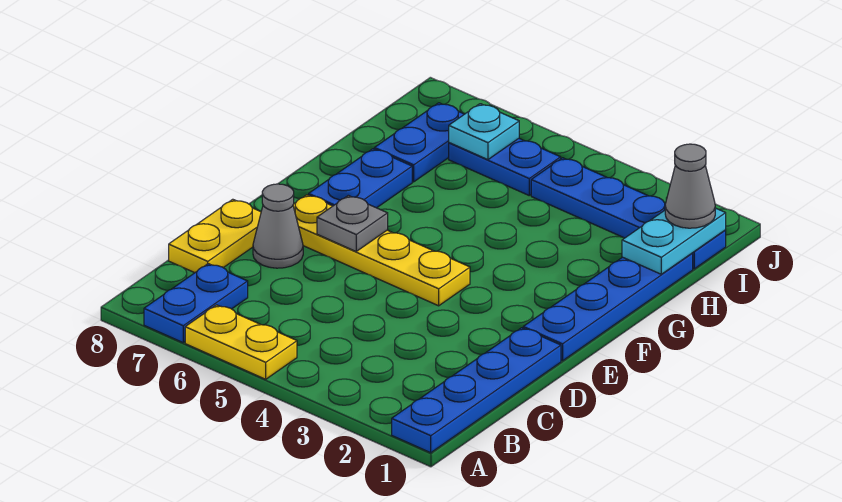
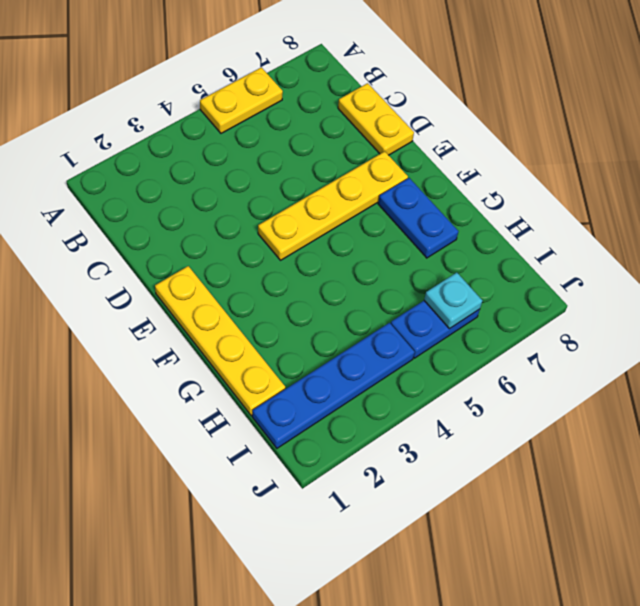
yellow 1x4 plate [155,266,285,416] -> blue 1x4 plate [523,253,693,361]
none -> blue 1x4 plate [392,328,561,453]
none -> blue 1x2 plate [144,264,248,343]
none -> grey 1x1 cone [253,184,303,268]

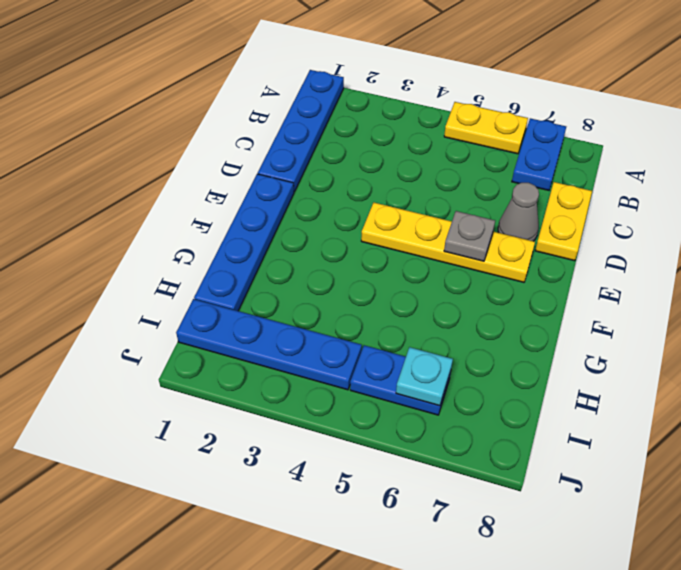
none -> blue 1x2 plate [309,149,412,208]
none -> blue 1x2 plate [374,103,464,182]
none -> cyan 1x2 plate [622,208,726,274]

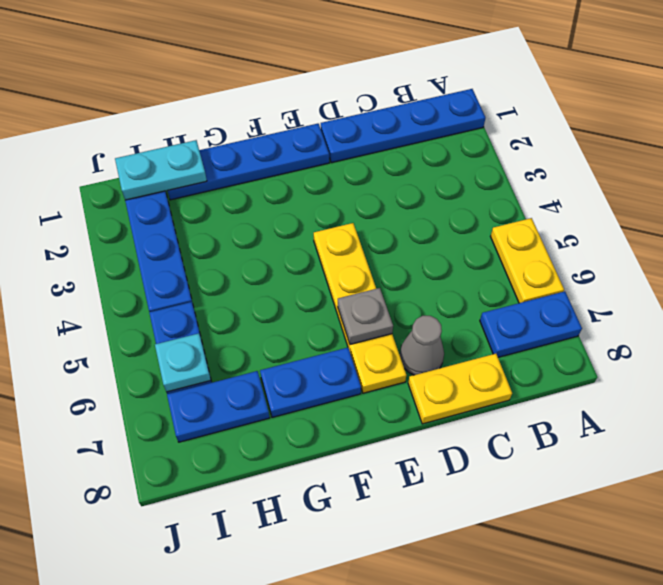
none -> grey 1x1 cone [665,144,715,228]

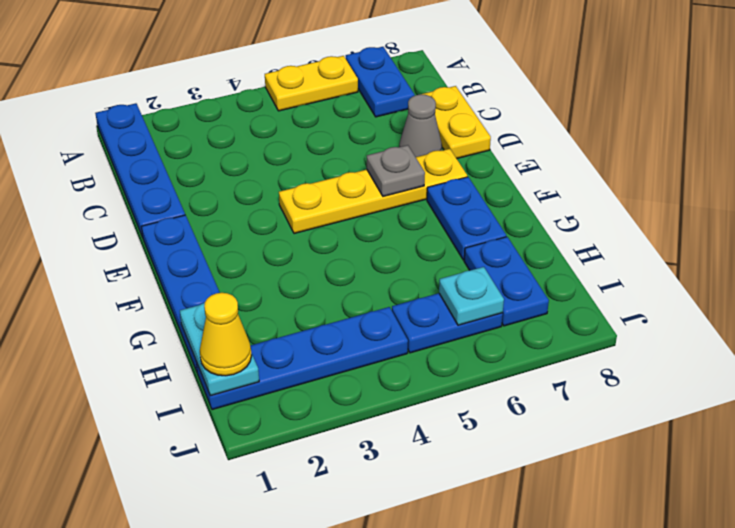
yellow 1x1 cone [200,293,252,376] -> grey 1x1 cone [665,144,715,228]

